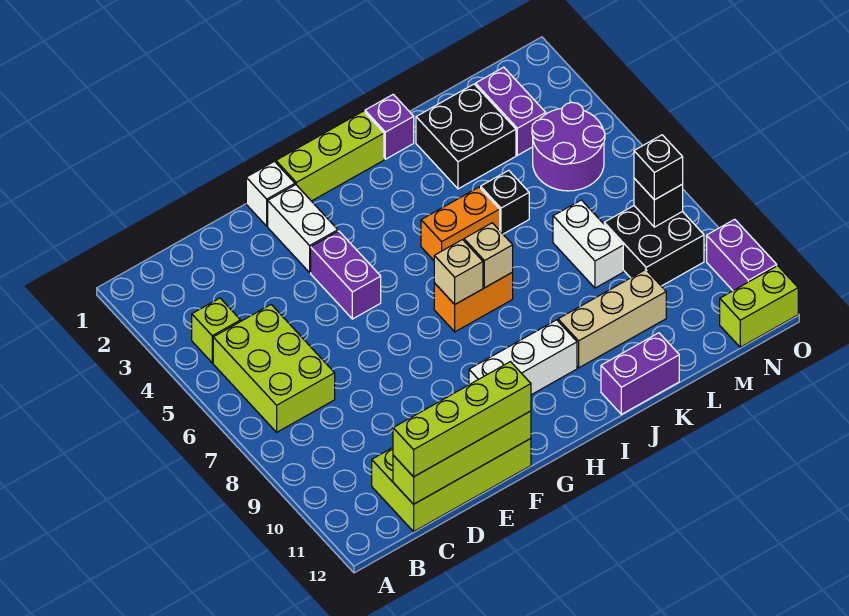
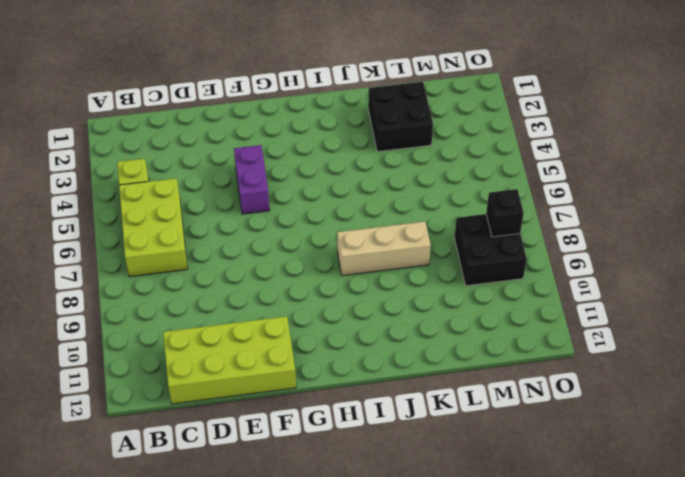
tan 1x3 brick [337,221,431,276] -> tan 1x3 brick moved to [558,270,666,368]
none -> white 1x1 brick [246,161,295,226]
none -> white 1x2 brick [268,185,338,272]
none -> lime 1x3 brick [276,111,384,201]

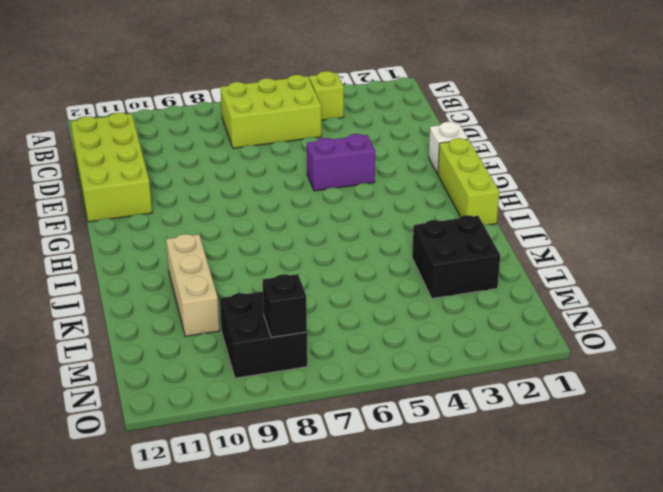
none -> white 1x2 brick [268,185,338,272]
none -> white 1x3 brick [469,320,577,395]
none -> orange 1x2 brick [434,272,513,332]

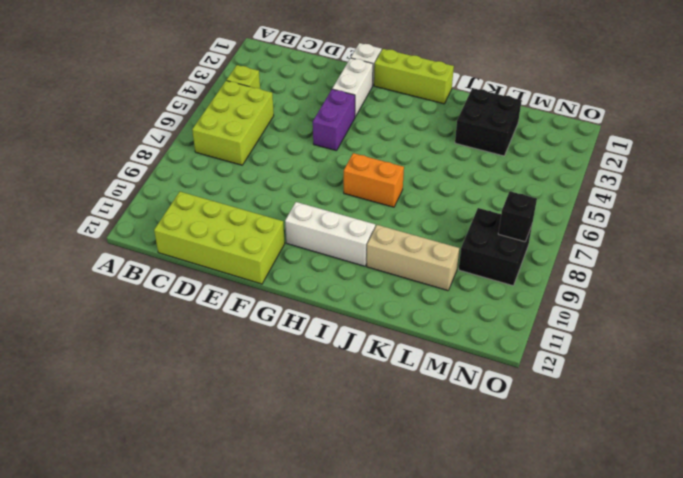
none -> orange 1x2 brick [421,187,500,260]
none -> purple 1x1 brick [365,94,414,159]
none -> purple 1x2 brick [601,333,679,414]

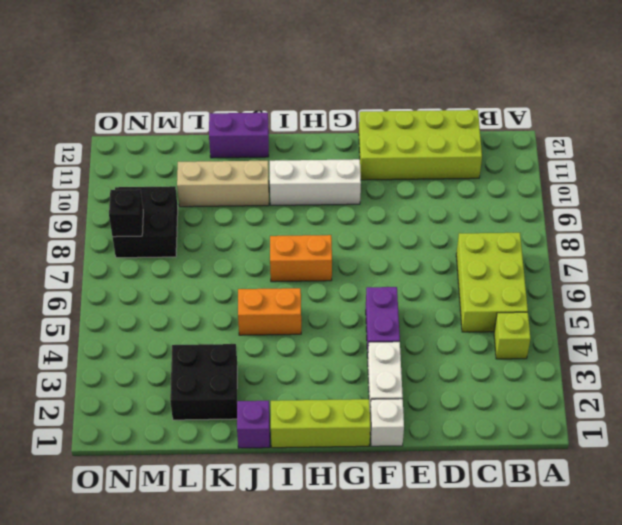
none -> black 1x1 brick [481,170,529,234]
none -> white 1x2 brick [553,200,623,288]
none -> purple 1x2 brick [476,67,546,155]

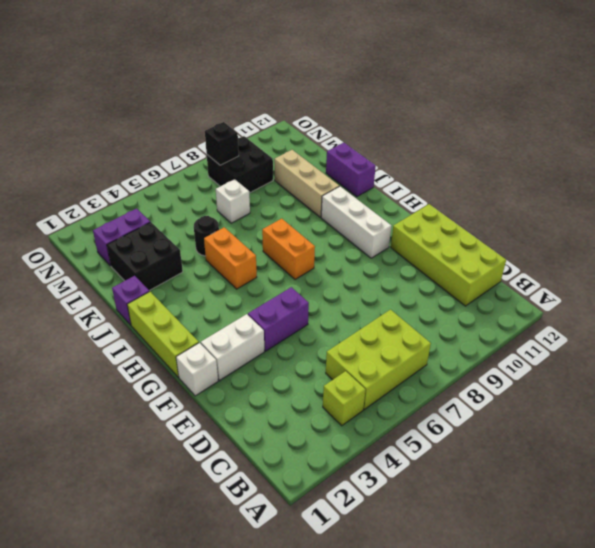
black 1x1 round brick [194,216,219,256] -> black 1x1 brick [481,170,529,234]
white 1x1 brick [216,179,250,223] -> white 1x2 brick [553,200,623,288]
none -> purple 2x2 round brick [532,102,605,191]
none -> lime 1x2 brick [720,266,798,347]
none -> purple 1x2 brick [707,219,777,291]

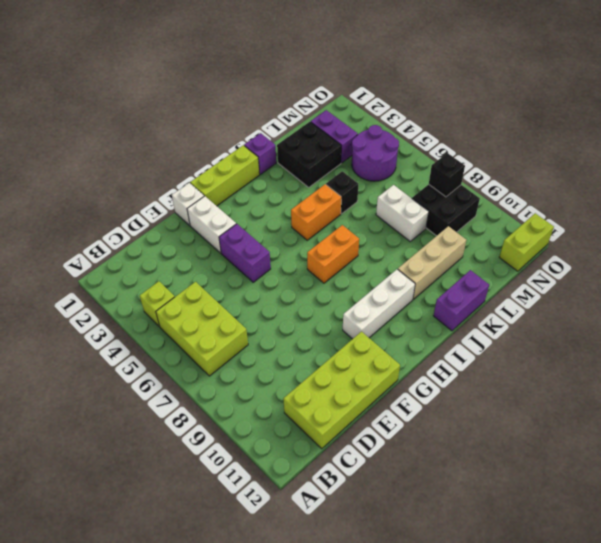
none -> purple 1x2 brick [707,219,777,291]
none -> lime 1x4 brick [393,411,531,504]
none -> tan 1x1 brick [434,240,483,304]

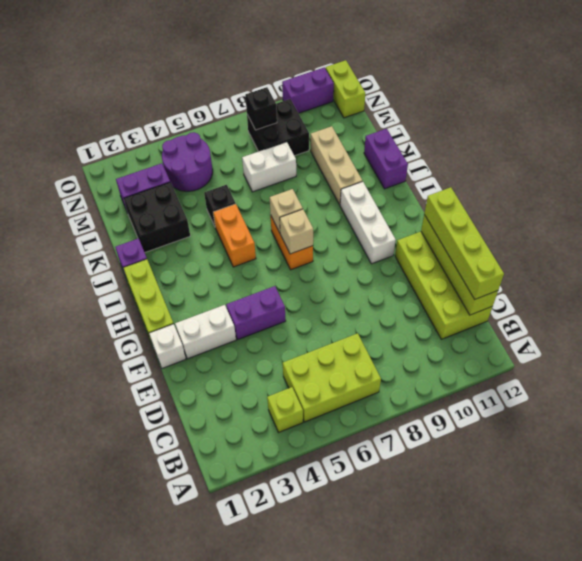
none -> black 1x1 brick [634,135,683,200]

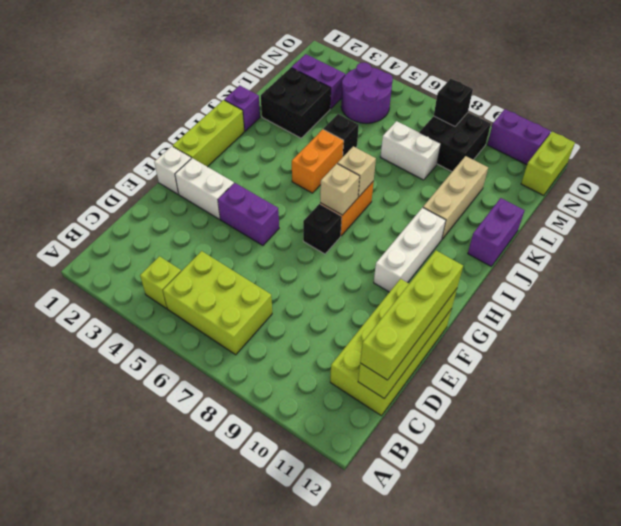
black 1x1 brick [303,204,342,254] -> black 1x1 brick moved to [634,135,683,200]

